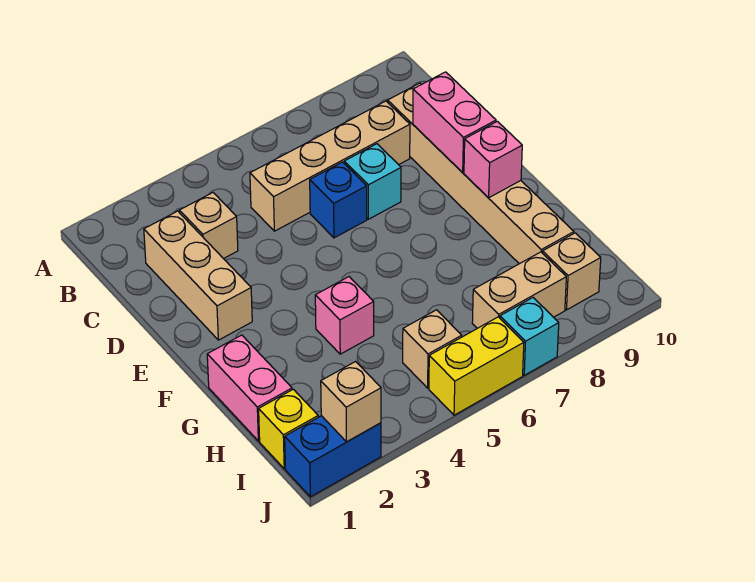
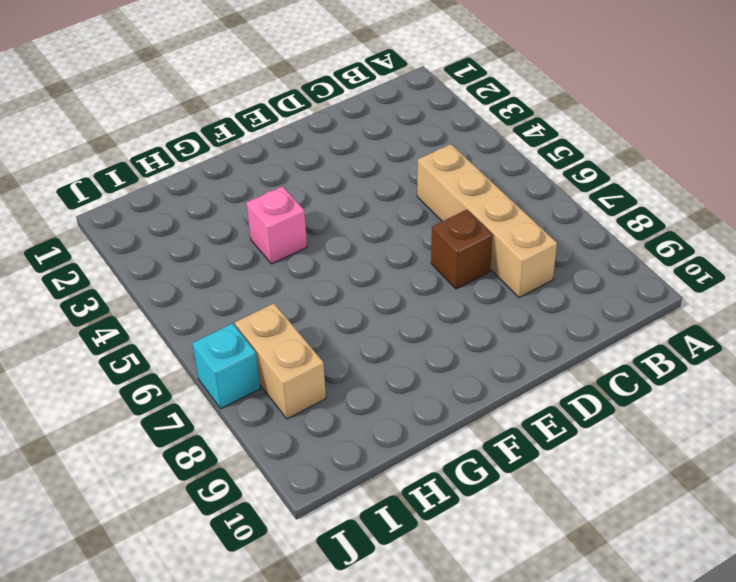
brown 1x1 brick [431,210,493,289] -> cyan 1x1 brick [344,144,401,219]
none -> tan 1x3 brick [144,211,252,340]
none -> tan 1x1 brick [179,193,238,259]
none -> tan 1x6 brick [388,83,574,264]

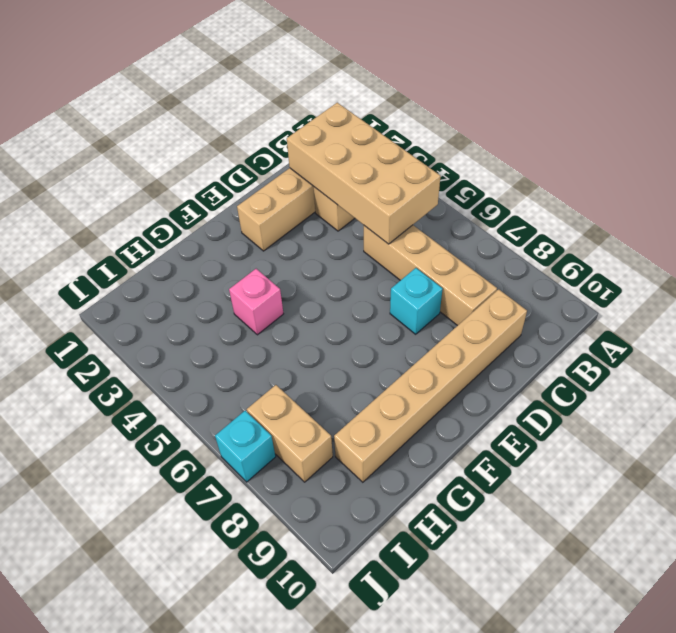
tan 2x4 brick [287,103,440,244] -> none
none -> blue 1x1 brick [310,162,367,238]
none -> pink 1x2 brick [207,335,292,441]
none -> yellow 1x1 brick [259,389,318,469]

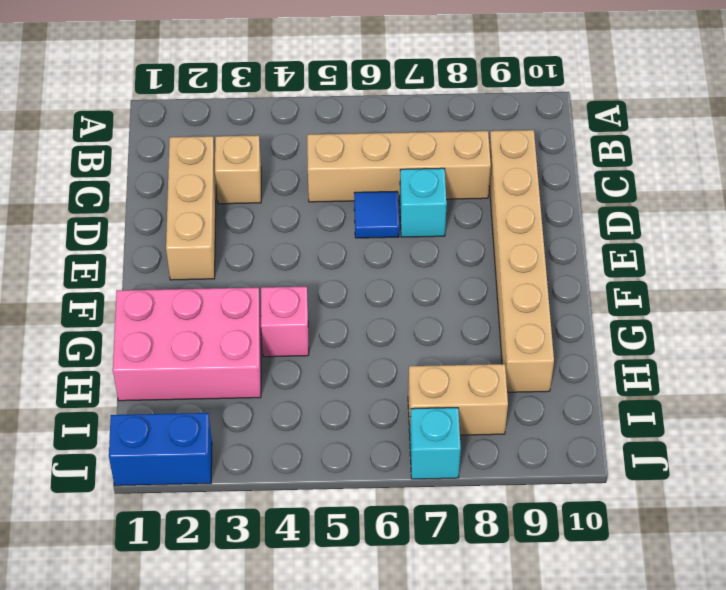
blue 1x1 tile [354,191,399,238] -> blue 1x1 brick [310,162,367,238]
pink 2x3 brick [113,288,261,401] -> pink 1x2 brick [207,335,292,441]
none -> yellow 1x1 brick [259,389,318,469]
none -> tan 1x1 brick [403,310,462,388]
none -> tan 1x1 brick [543,233,601,310]

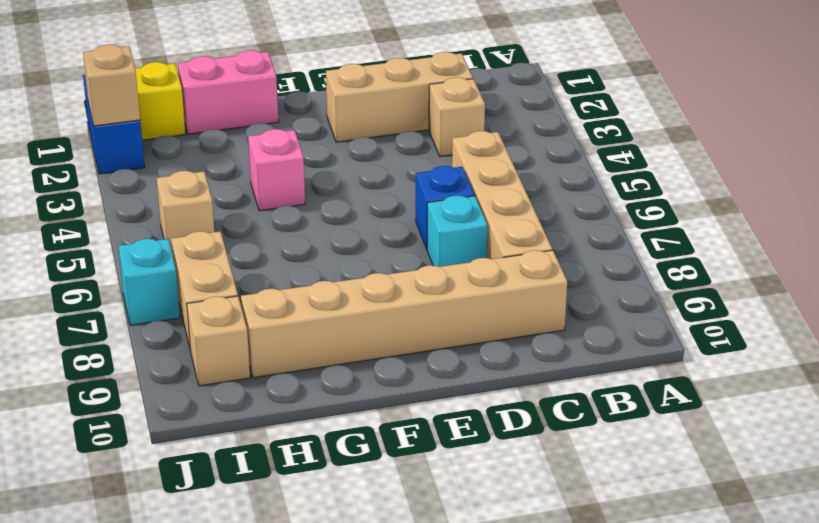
none -> yellow 1x2 brick [429,317,524,415]
none -> pink 1x2 brick [413,72,496,173]
none -> pink 1x1 brick [464,121,522,198]

